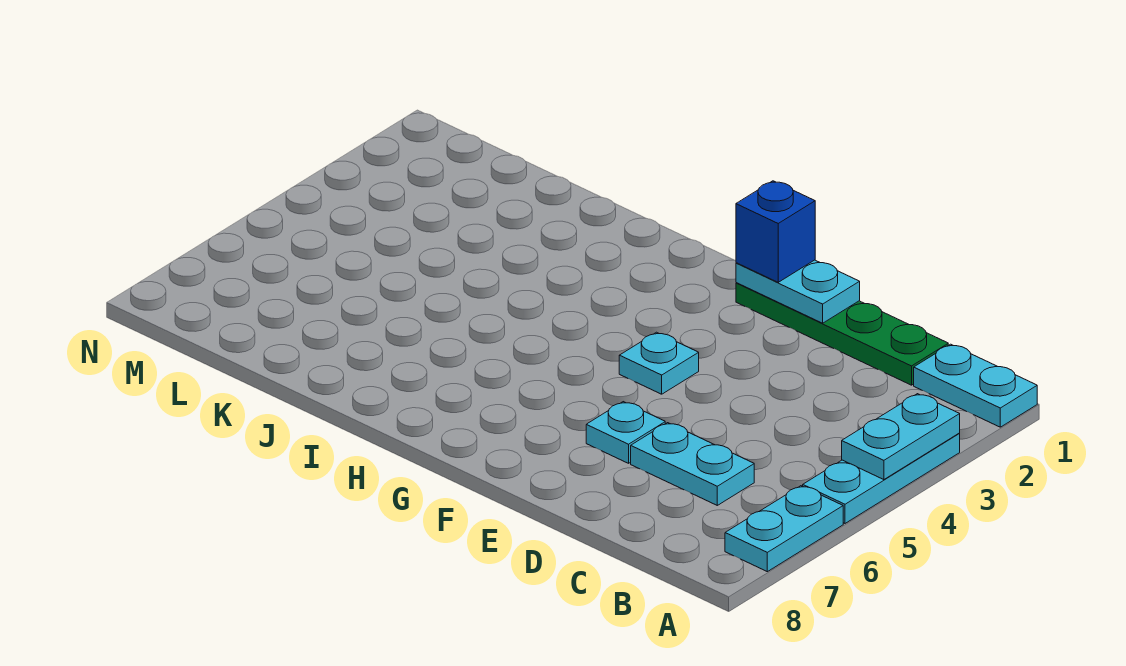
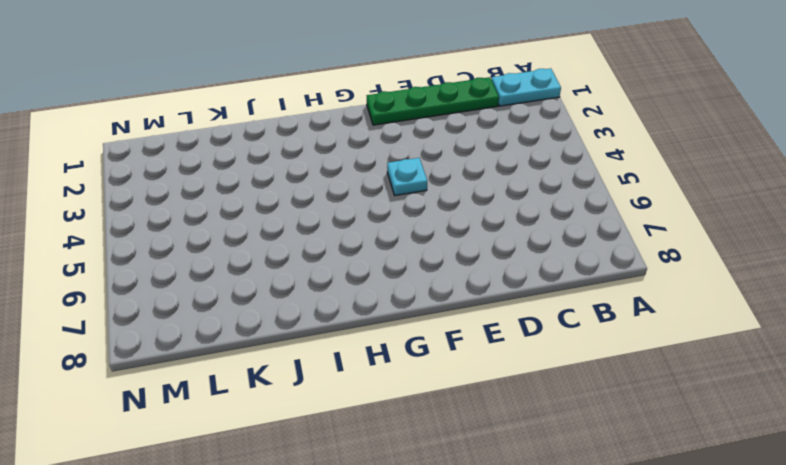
none -> cyan 1x3 plate [803,434,960,523]
none -> cyan 1x2 plate [725,486,843,572]

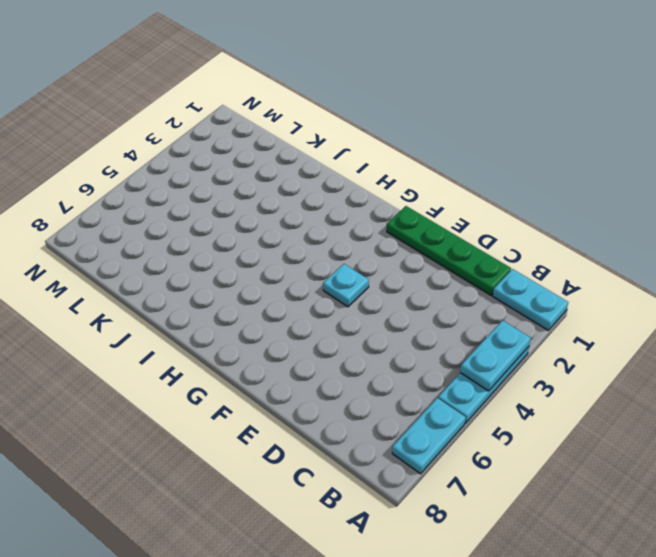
none -> cyan 1x2 plate [631,423,754,505]
none -> cyan 1x1 plate [586,402,665,463]

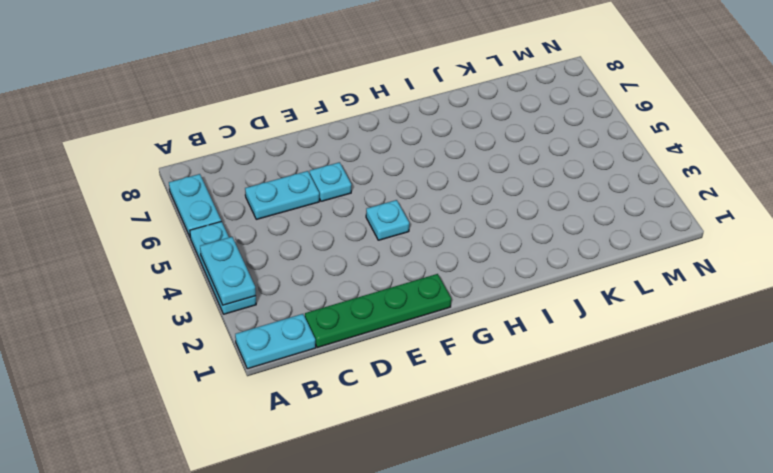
none -> cyan 1x2 plate [736,260,860,323]
none -> blue 1x1 brick [736,181,815,282]

